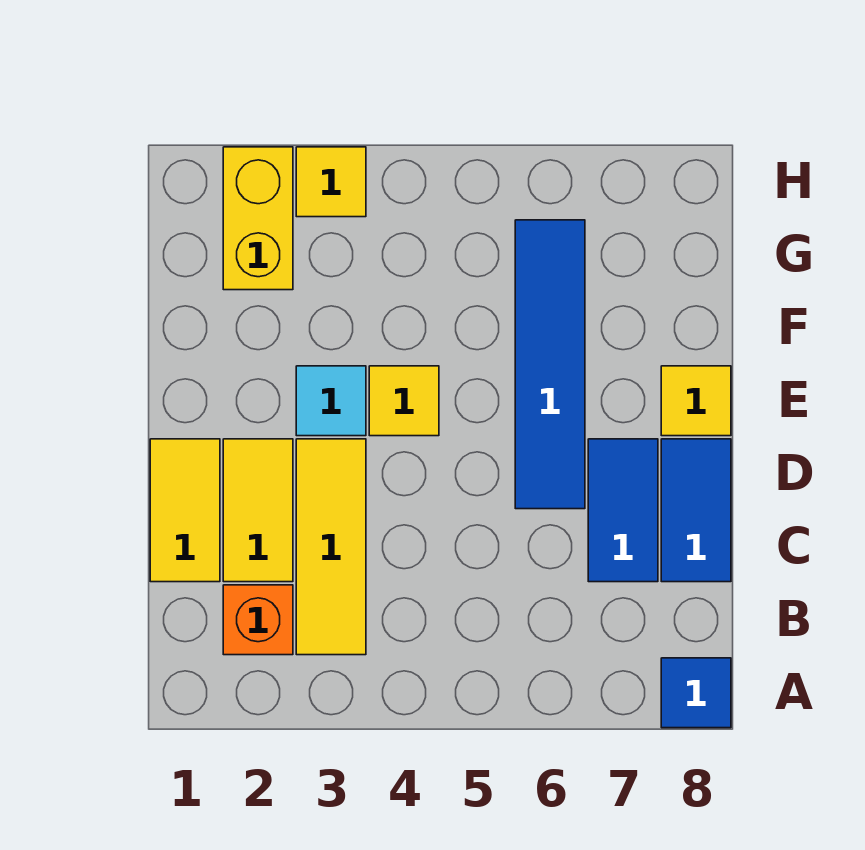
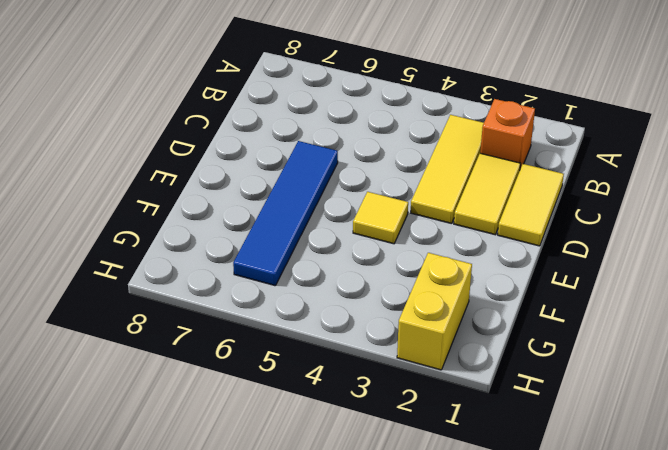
none -> blue 1x1 tile [661,658,731,728]
none -> blue 1x2 tile [588,439,658,582]
none -> blue 1x2 tile [661,439,731,582]

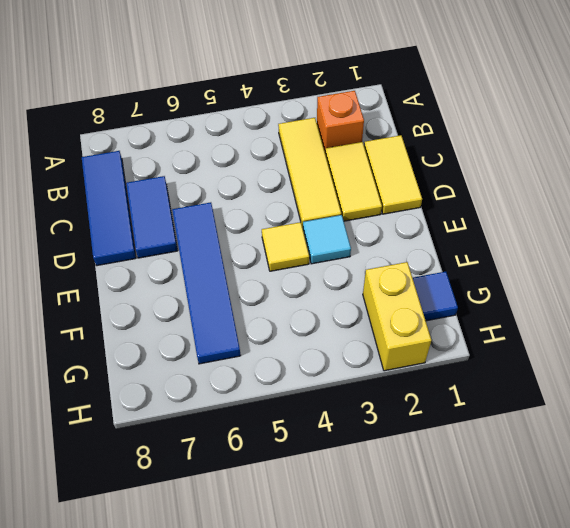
blue 1x3 tile [82,151,136,266] -> blue 1x2 tile [661,439,731,582]
blue 1x1 tile [413,272,458,321] -> blue 1x1 tile moved to [661,658,731,728]
none -> yellow 1x1 tile [661,366,731,436]
none -> yellow 1x1 tile [296,147,366,217]

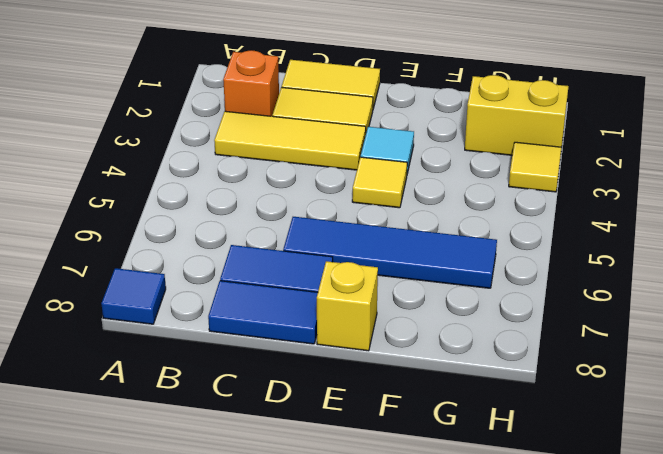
yellow 1x1 brick [317,261,378,351] -> yellow 1x1 tile [661,366,731,436]

